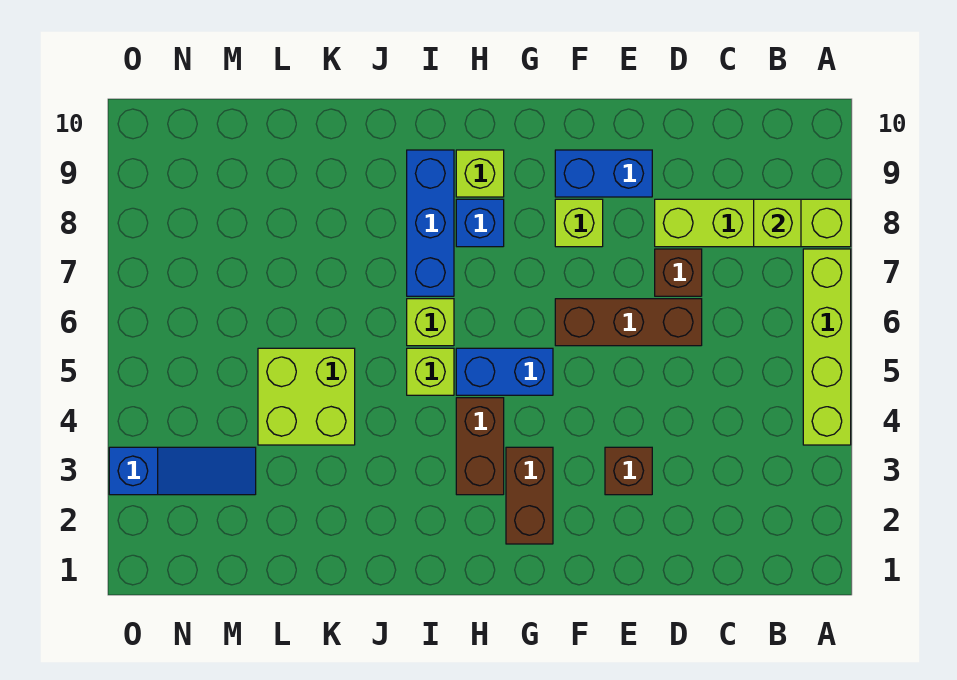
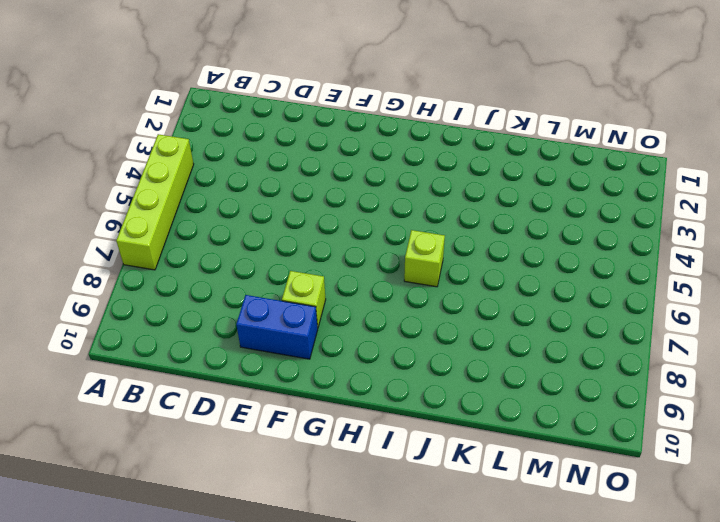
none -> lime 1x4 brick [655,199,851,247]
none -> brown 1x3 brick [555,299,702,346]
none -> brown 1x1 brick [655,249,702,296]

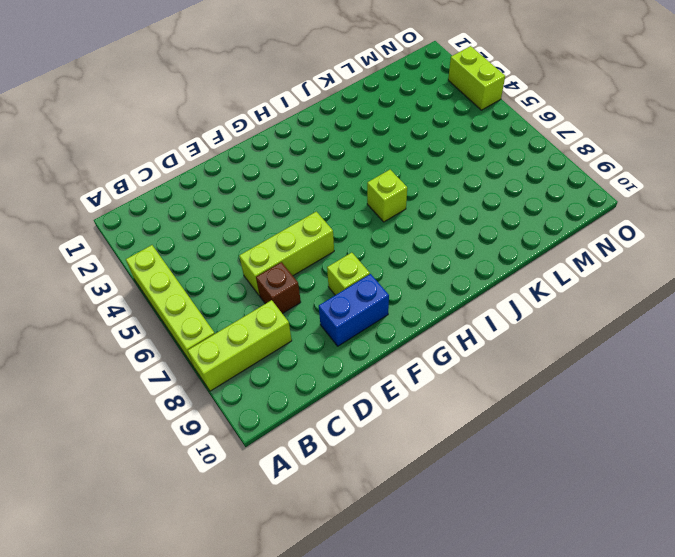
lime 1x3 brick [188,300,292,391] -> lime 1x4 brick [655,199,851,247]
lime 1x3 brick [239,212,334,296] -> brown 1x3 brick [555,299,702,346]
lime 1x2 brick [448,46,505,110] -> blue 1x3 slope [109,447,256,495]
none -> brown 1x1 brick [605,447,652,495]
none -> brown 1x2 brick [506,447,553,544]
none -> blue 1x2 brick [456,348,553,395]

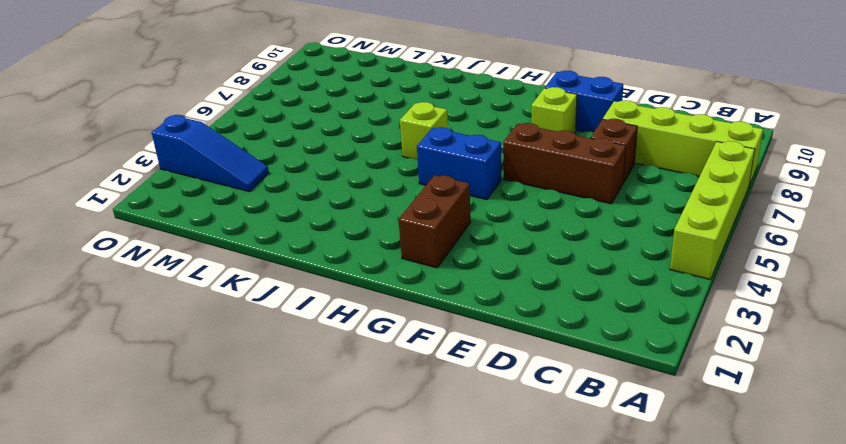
none -> brown 1x1 brick [605,447,652,495]
none -> brown 1x2 brick [456,398,504,495]
none -> blue 1x1 brick [456,199,504,247]

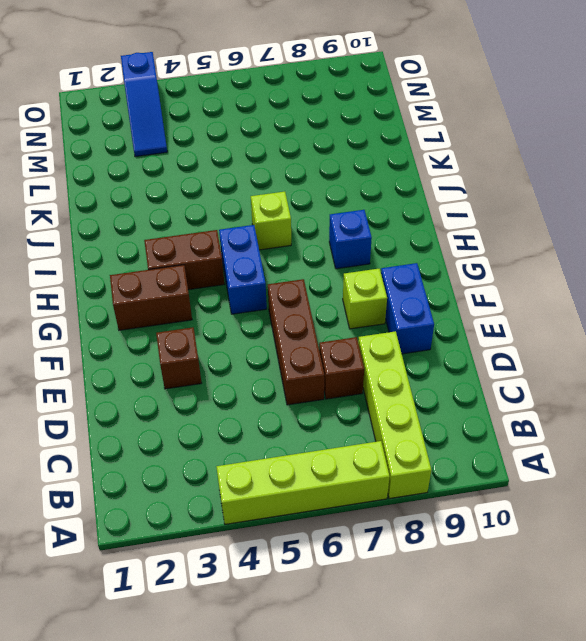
none -> lime 1x1 brick [456,150,504,197]
none -> lime 1x1 brick [407,348,454,395]
none -> blue 1x3 brick [407,150,454,296]

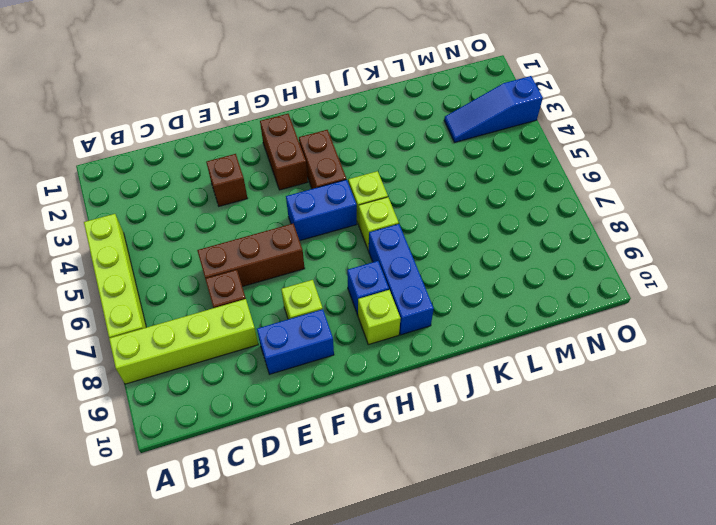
none -> lime 2x2 brick [258,348,355,445]
none -> lime 1x1 brick [754,199,801,247]

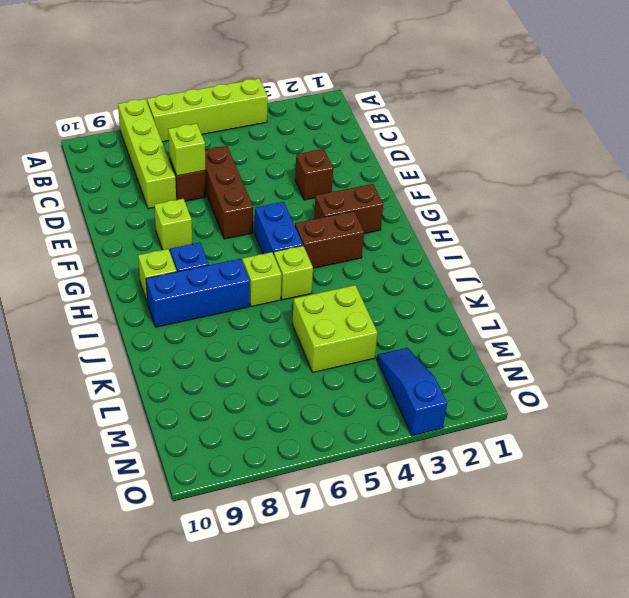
lime 1x1 brick [168,124,206,176] -> lime 1x1 brick moved to [754,199,801,247]
none -> blue 1x2 brick [555,150,652,197]

